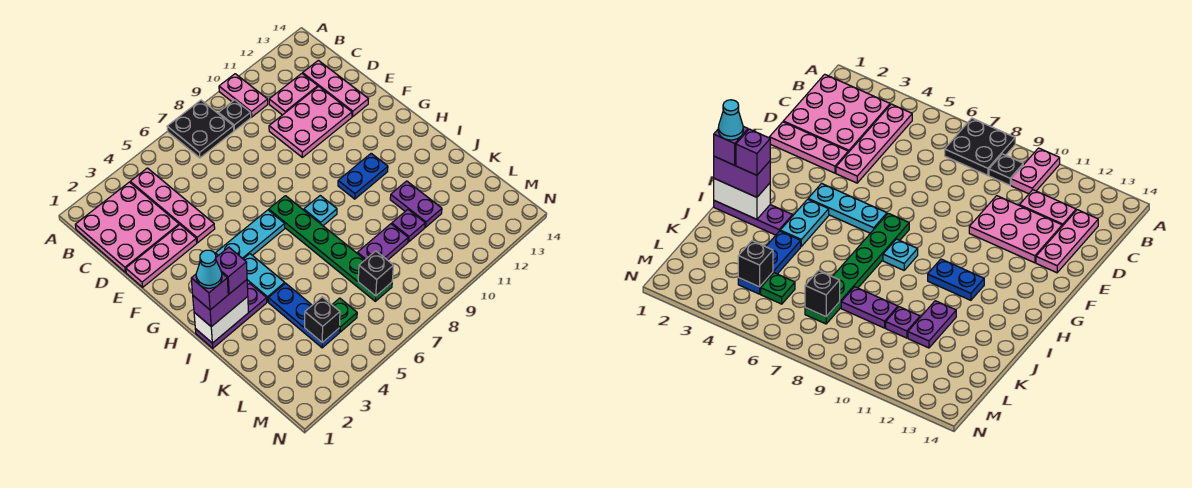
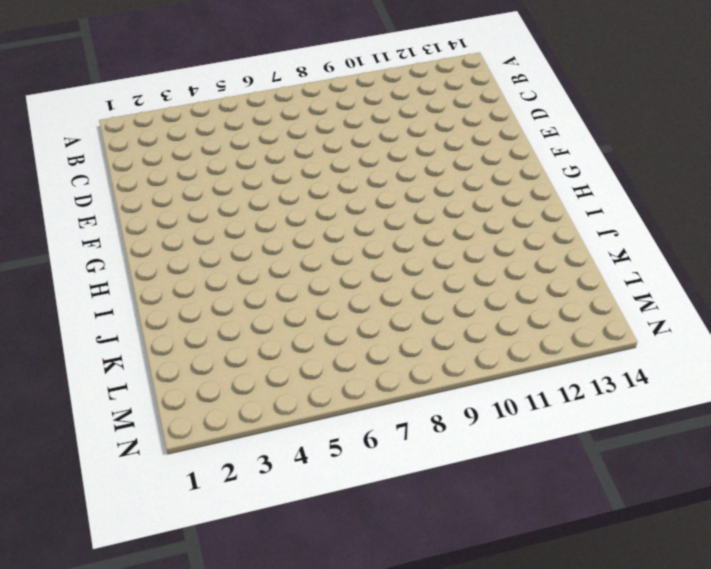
none -> black 2x2 plate [167,100,234,158]
none -> pink 1x2 plate [219,74,268,117]
none -> pink 3x3 plate [75,182,179,272]

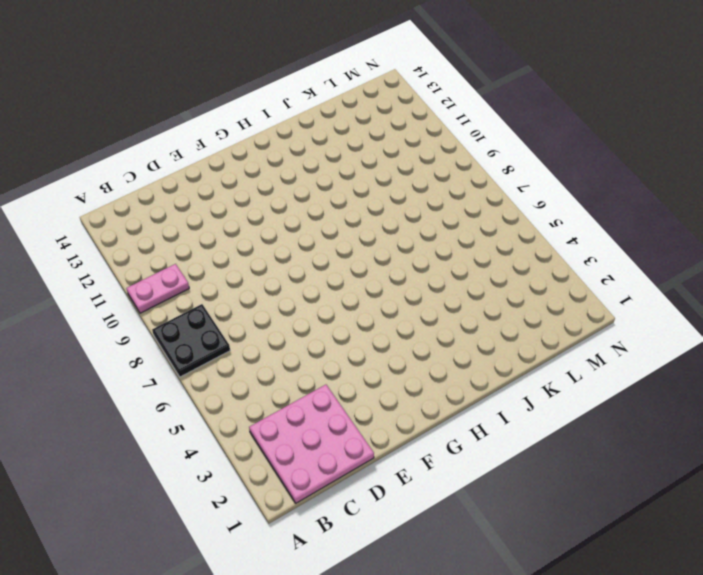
none -> pink 1x4 plate [130,168,215,243]
none -> black 1x1 plate [218,100,251,131]
none -> pink 1x2 plate [269,74,318,115]

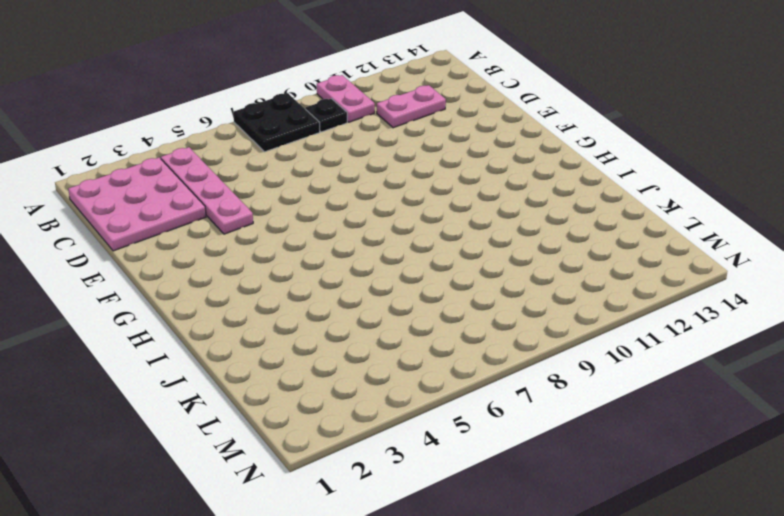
none -> pink 1x3 plate [303,60,368,117]
none -> pink 2x3 plate [269,86,352,157]
none -> pink 1x3 plate [126,225,197,287]

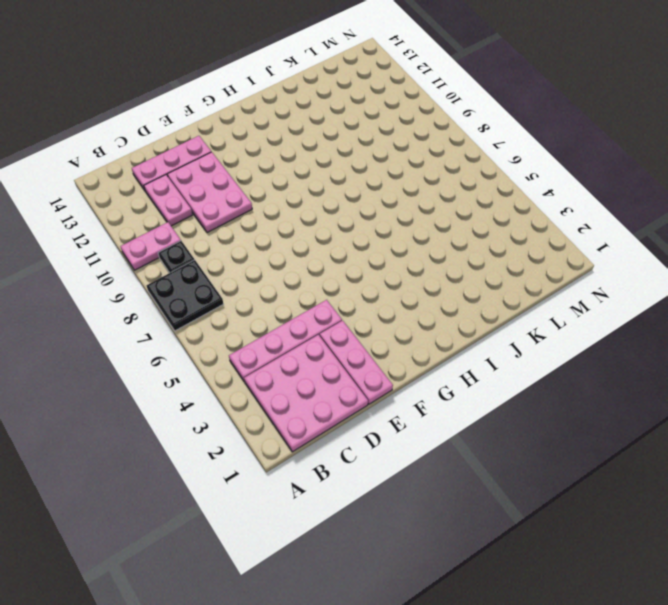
none -> cyan 1x3 plate [215,210,285,259]
none -> green 1x6 plate [269,196,392,301]
none -> cyan 1x2 plate [244,254,285,302]

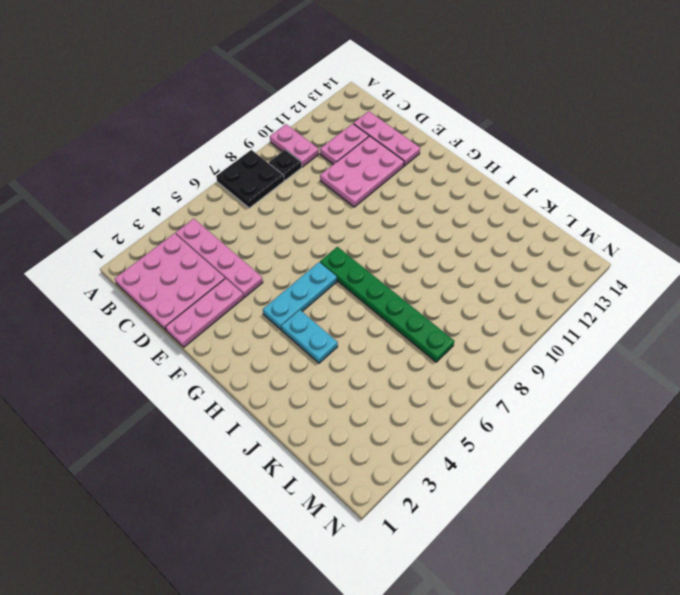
none -> cyan 1x1 plate [304,196,337,226]
none -> blue 1x2 plate [338,153,388,199]
none -> purple 1x3 plate [195,283,267,348]

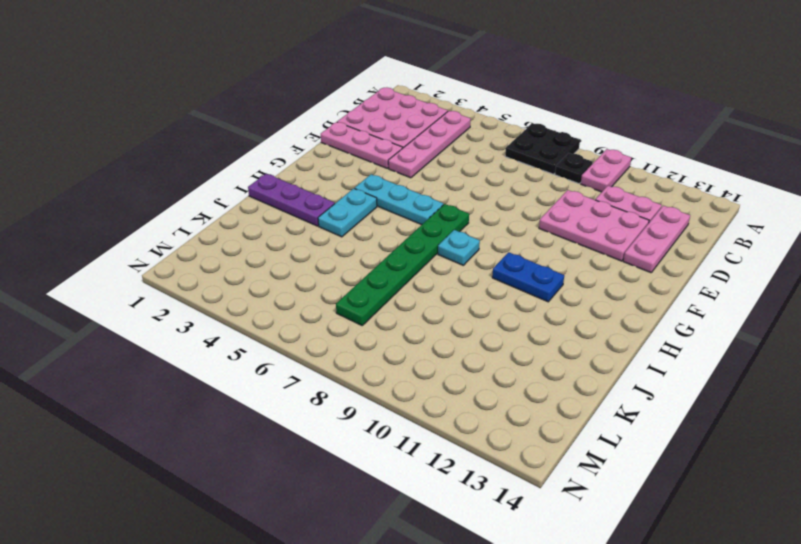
none -> blue 1x3 plate [268,283,339,348]
none -> purple 1x2 plate [390,181,442,227]
none -> purple 1x2 plate [357,224,408,260]

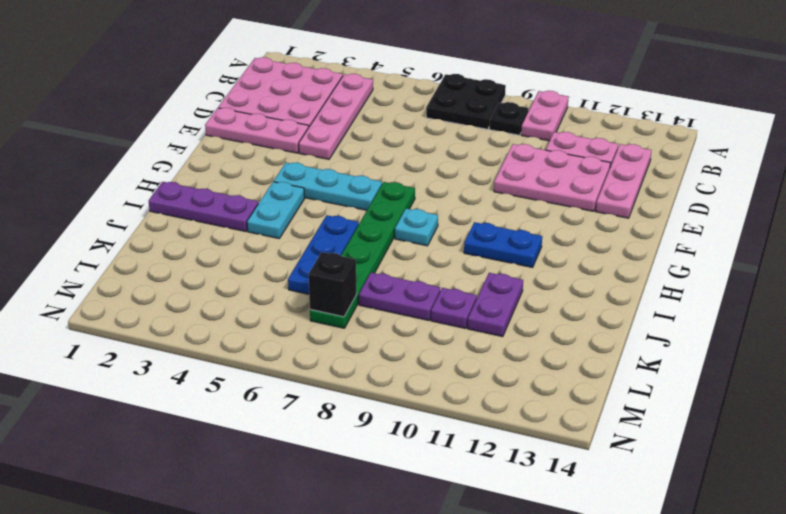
blue 1x3 plate [288,215,359,294] -> blue 1x3 plate moved to [268,283,339,348]
none -> green 1x1 plate [332,298,357,332]
none -> white 1x2 brick [194,297,248,343]
none -> black 1x1 brick [305,297,340,343]

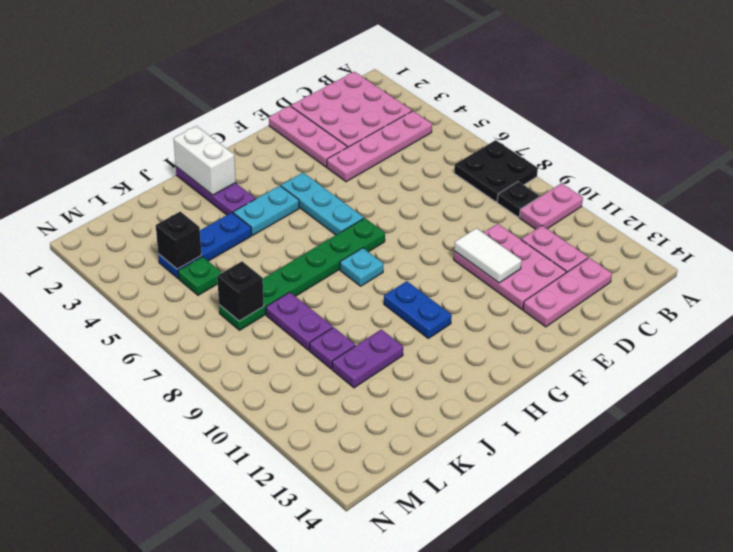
white 1x2 tile [454,228,522,283] -> none
none -> purple 1x2 brick [193,280,248,327]
none -> purple 1x1 brick [191,274,228,310]
none -> purple 1x1 brick [216,247,247,294]

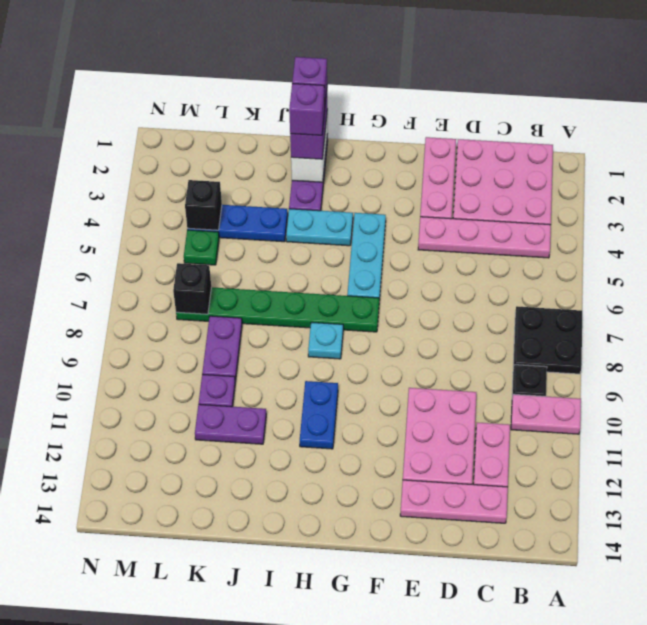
none -> cyan 1x1 cone [196,250,222,288]

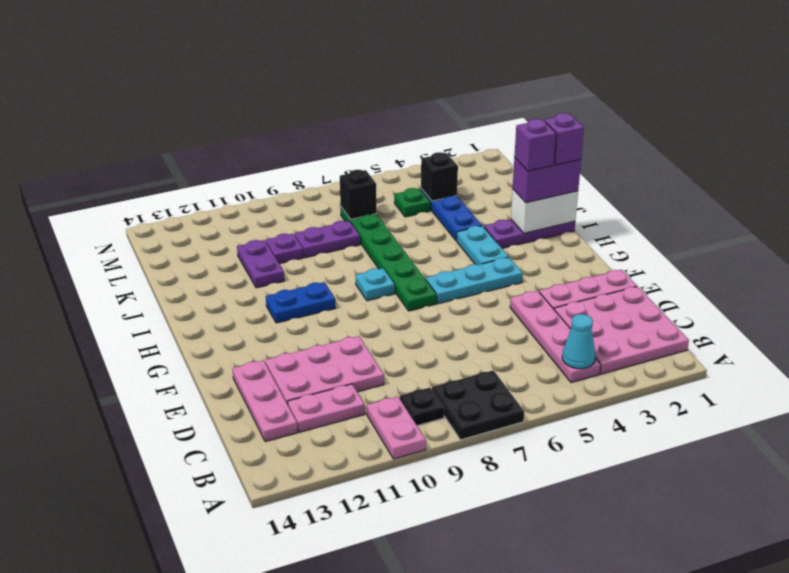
cyan 1x1 cone [562,314,595,369] -> cyan 1x1 cone moved to [196,250,222,288]

